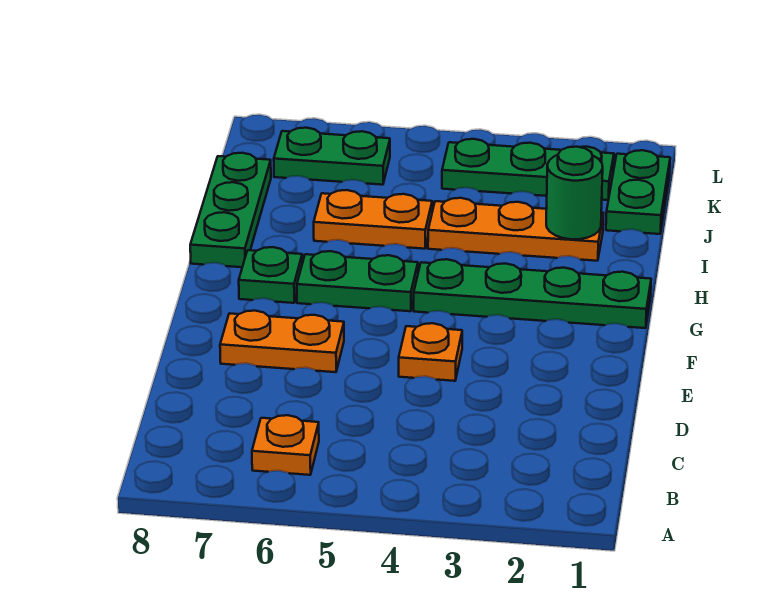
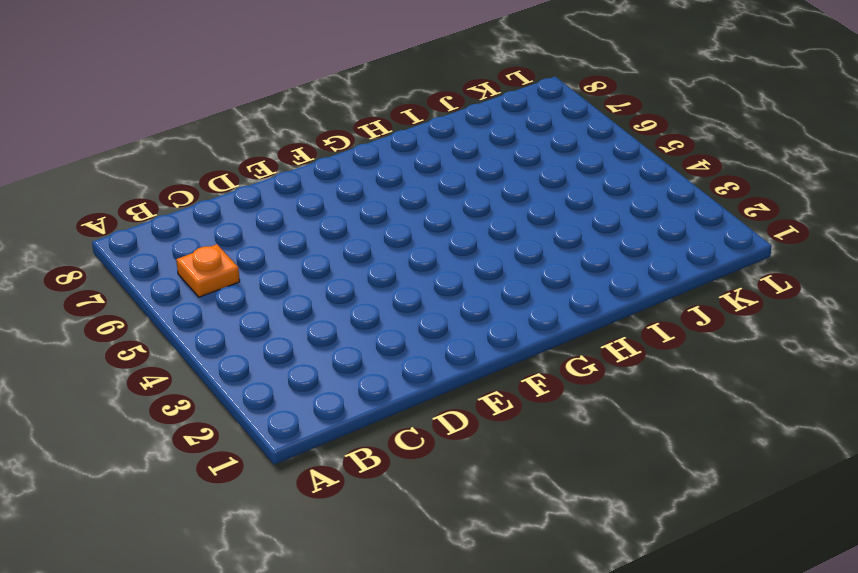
none -> orange 1x1 plate [399,323,462,381]
none -> orange 1x2 plate [220,311,344,372]
none -> green 1x4 plate [414,259,651,328]

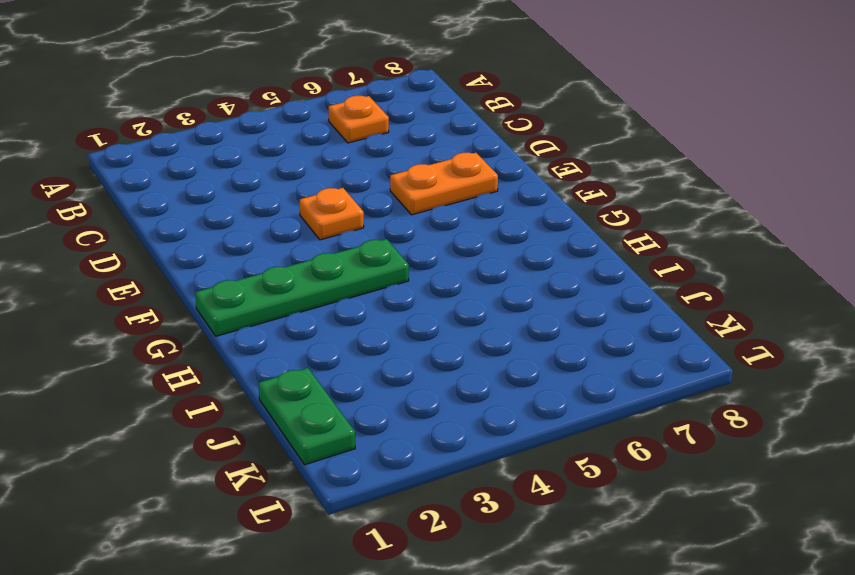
none -> green 1x2 plate [297,251,418,311]
none -> green 1x1 plate [239,247,302,303]
none -> green 1x3 plate [190,153,271,267]

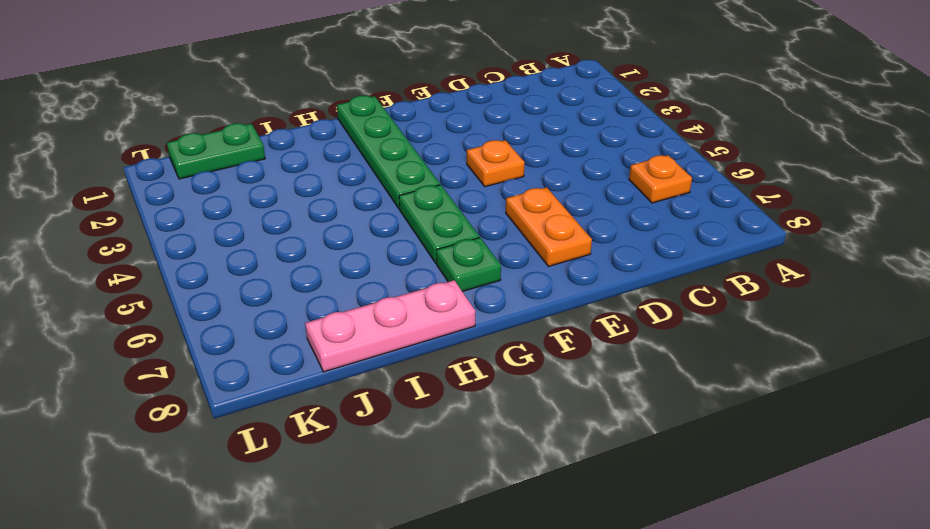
pink 1x3 plate [305,280,475,372] -> green 1x3 plate [190,153,271,267]
none -> orange 1x3 plate [428,198,603,261]
none -> orange 1x2 plate [314,190,432,249]
none -> green 1x3 plate [442,139,614,200]

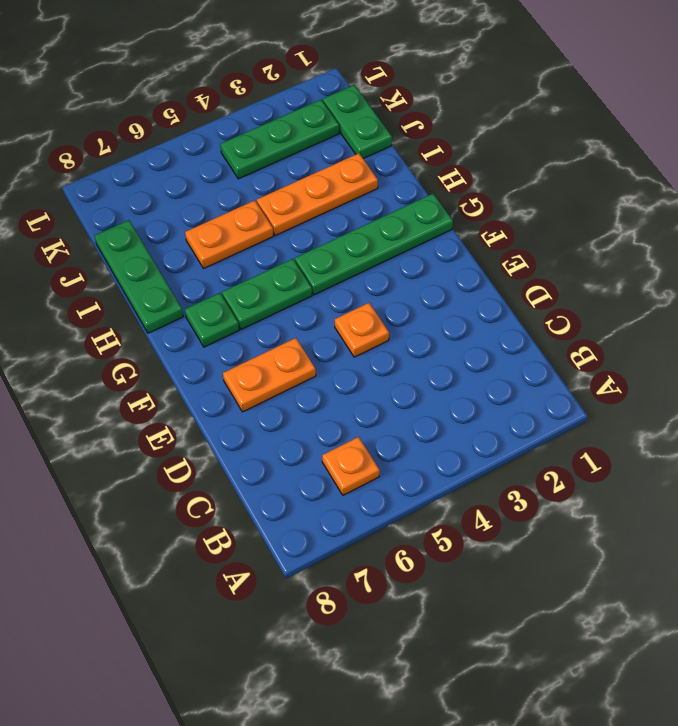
none -> green 1x2 plate [274,128,390,185]
none -> green 1x1 round brick [546,147,603,239]

